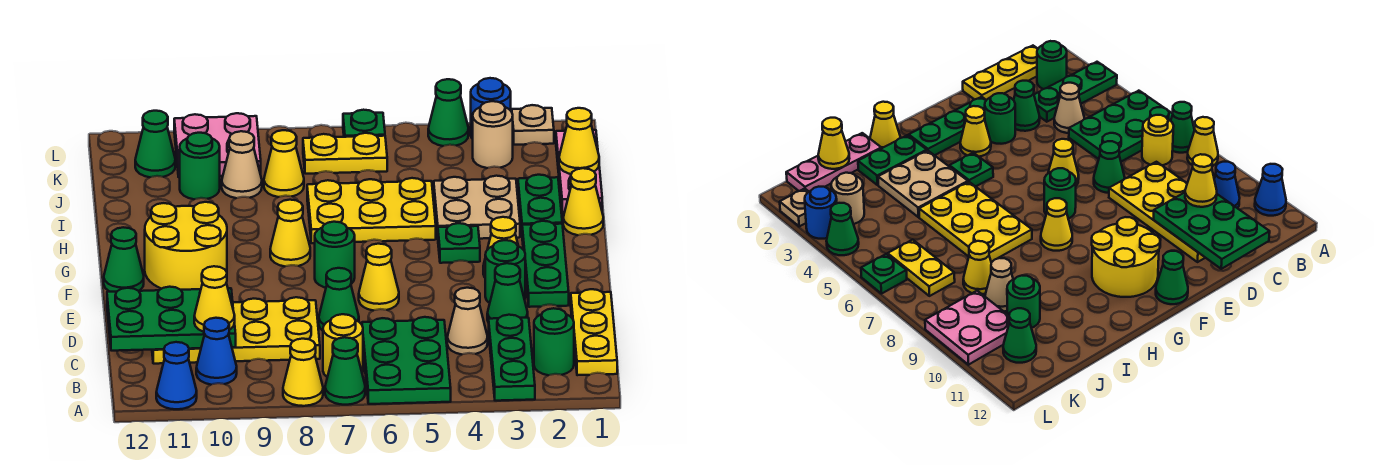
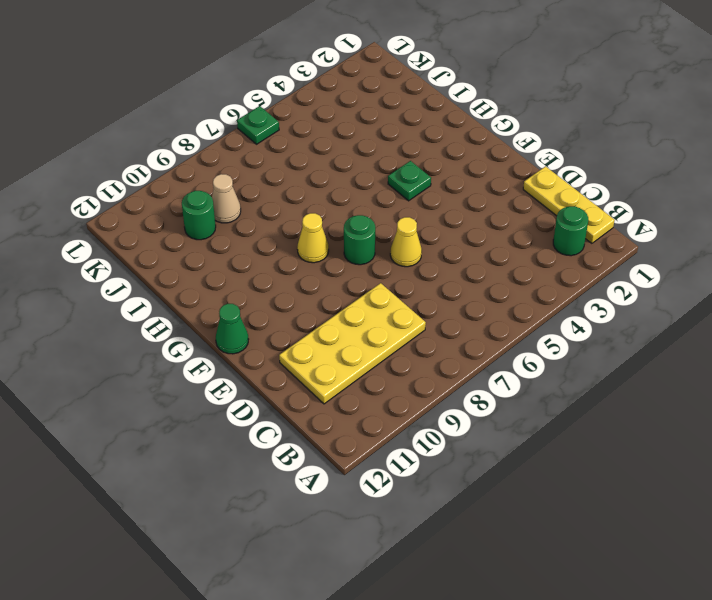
none -> green 1x3 plate [489,315,535,401]
none -> green 2x3 plate [362,317,451,404]
none -> green 1x1 cone [325,337,365,405]
none -> yellow 1x1 cone [283,339,323,406]

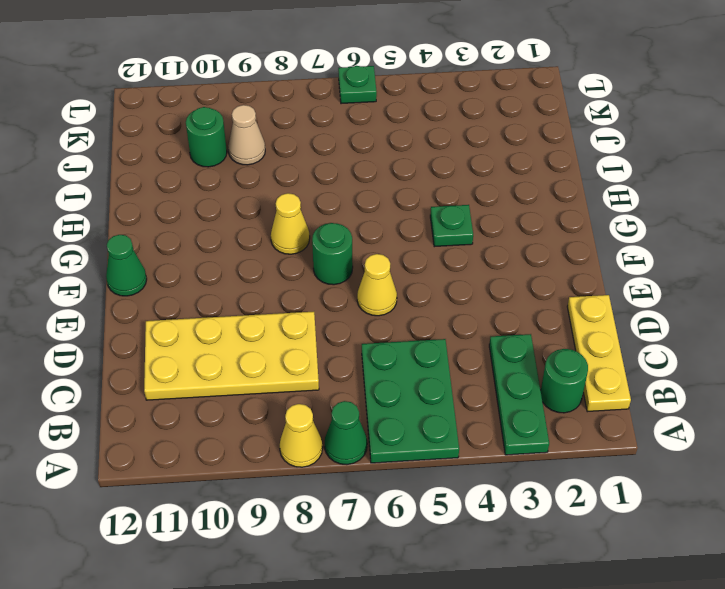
none -> blue 1x1 cone [156,342,197,409]
none -> yellow 1x1 round brick [323,314,363,377]
none -> blue 1x1 cone [196,318,237,385]
none -> tan 1x1 cone [447,288,488,354]

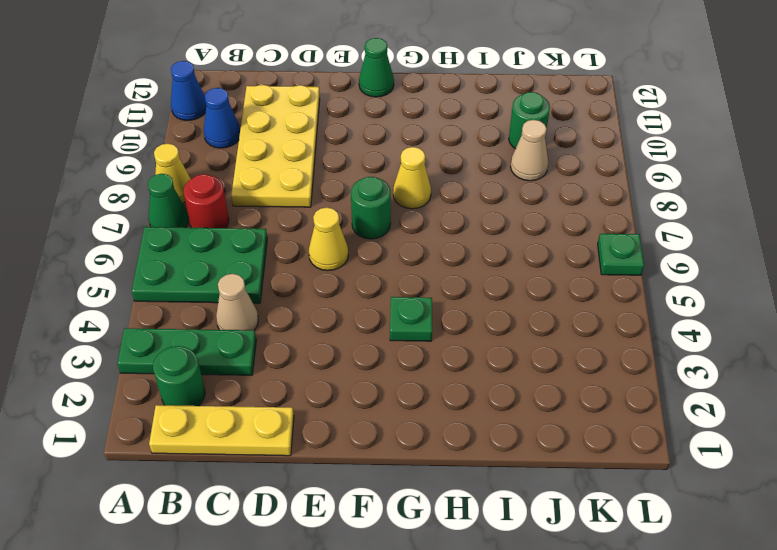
red 1x1 round brick [184,174,229,228] -> yellow 1x1 round brick [323,314,363,377]
none -> green 1x1 cone [487,263,528,323]
none -> green 1x1 cone [319,268,359,331]
none -> green 1x3 plate [522,221,569,307]
none -> green 1x1 round brick [485,240,525,303]

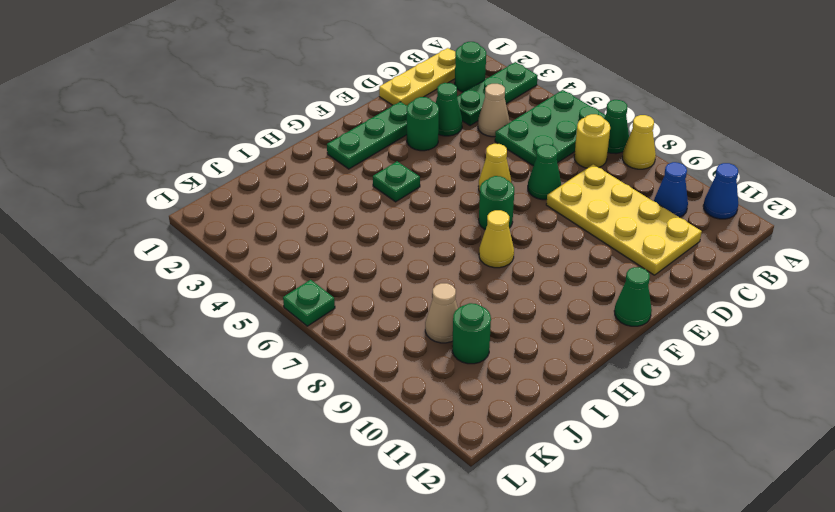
none -> yellow 1x1 cone [483,217,518,277]
none -> yellow 2x2 round brick [145,202,227,290]
none -> yellow 1x1 cone [563,168,603,235]
none -> green 1x2 plate [518,175,562,230]

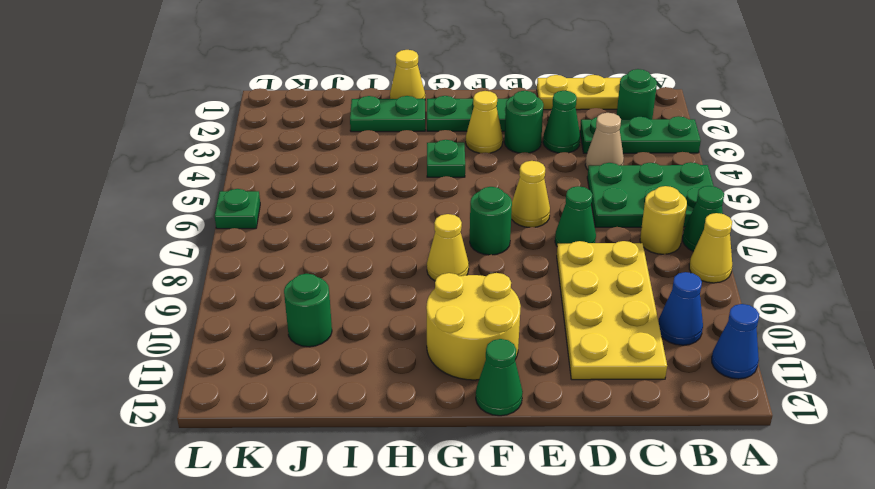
none -> tan 2x2 plate [434,176,520,239]
none -> yellow 2x3 plate [307,178,436,243]
none -> pink 1x3 plate [556,130,602,213]
none -> yellow 1x1 cone [264,130,304,197]

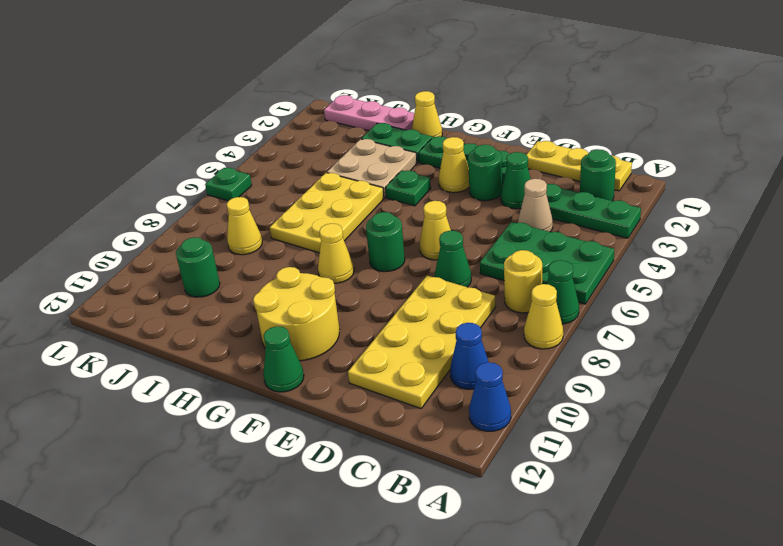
none -> tan 1x1 cone [222,131,262,198]
none -> tan 1x1 round brick [473,101,513,168]
none -> yellow 1x2 plate [303,133,387,174]
none -> pink 2x2 plate [174,113,261,177]

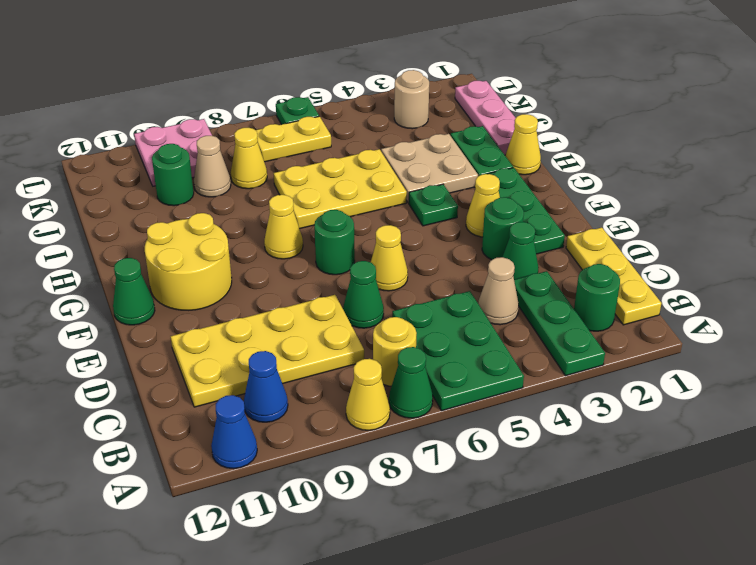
none -> green 1x1 cone [135,111,175,177]
none -> tan 1x1 plate [512,105,554,145]
none -> blue 1x1 round brick [471,78,511,139]
none -> green 1x1 cone [428,79,468,146]

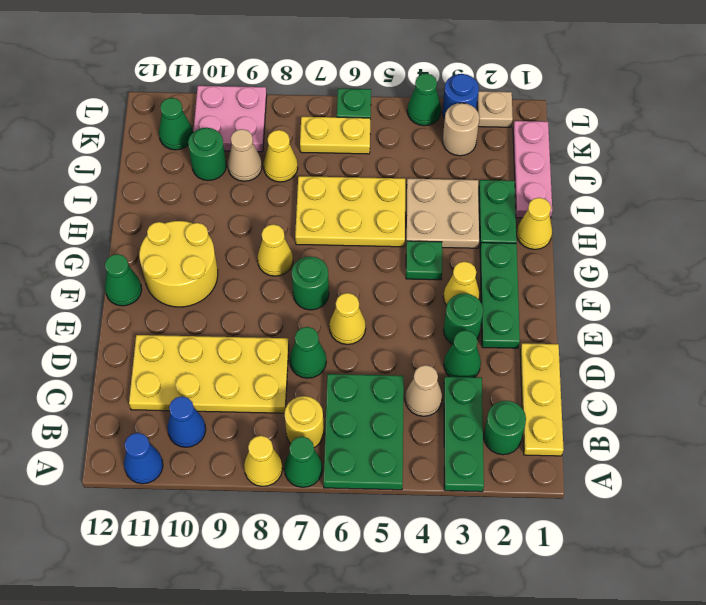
none -> green 2x3 plate [107,287,236,351]
none -> yellow 1x1 cone [559,108,599,174]
none -> yellow 1x1 cone [194,266,235,332]

